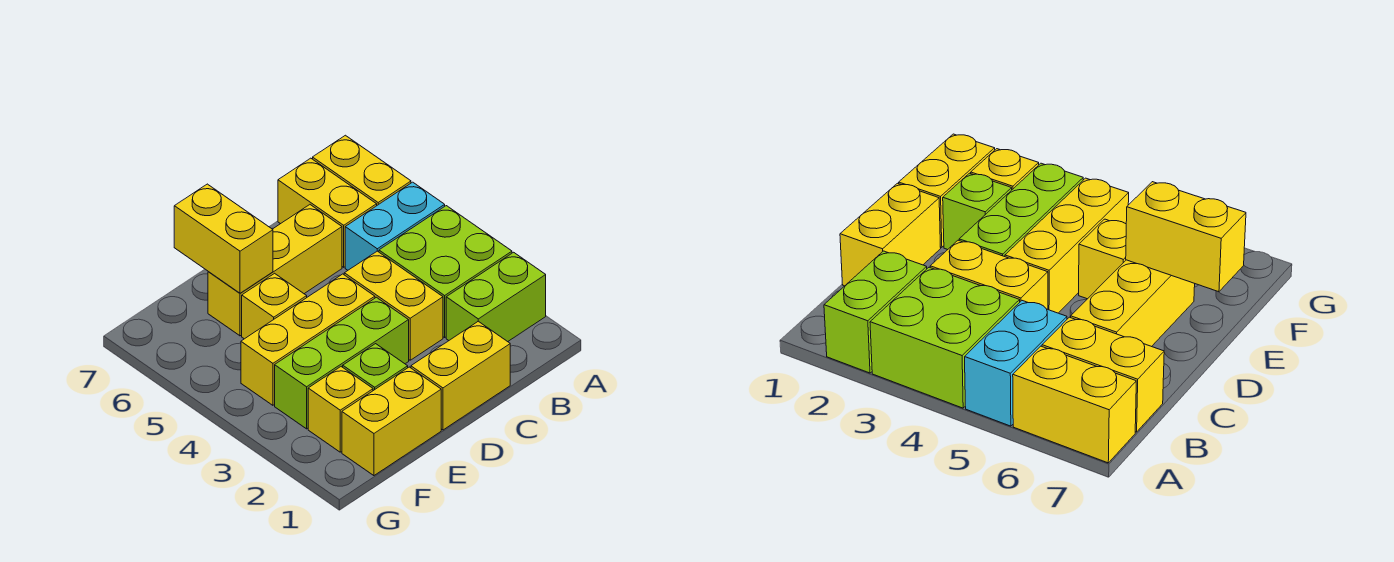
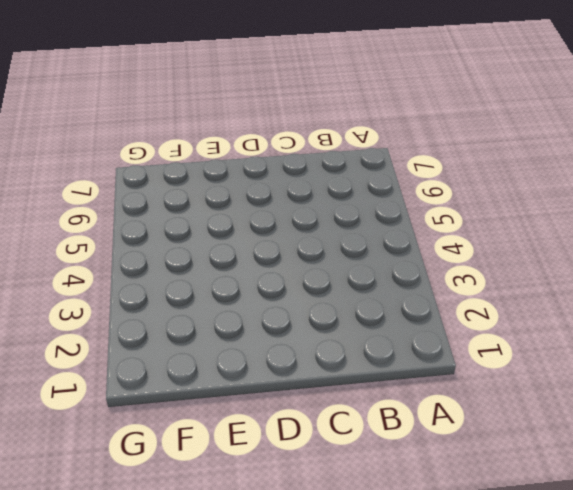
none -> lime 1x2 brick [446,252,546,342]
none -> lime 2x2 brick [379,206,512,337]
none -> cyan 1x2 brick [345,182,445,270]

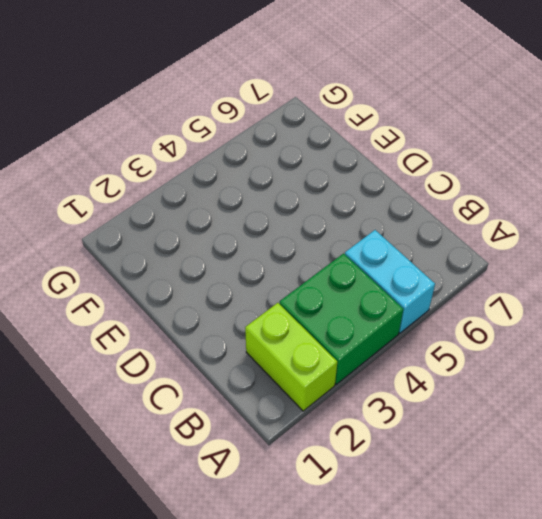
green 2x2 brick [280,253,404,384] -> lime 2x2 brick [379,206,512,337]
none -> yellow 1x2 brick [313,135,411,205]
none -> yellow 1x2 brick [278,158,377,267]
none -> yellow 1x2 brick [411,321,510,430]

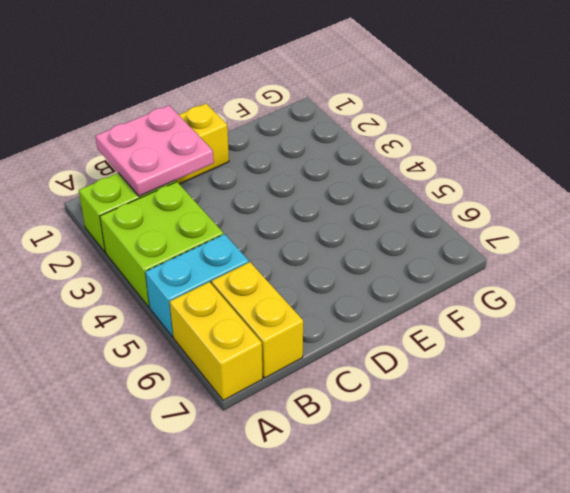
pink 2x2 plate [95,105,214,196] -> none
none -> yellow 1x2 brick [344,251,443,360]
none -> yellow 1x3 brick [208,205,342,336]
none -> lime 1x3 brick [275,297,409,429]

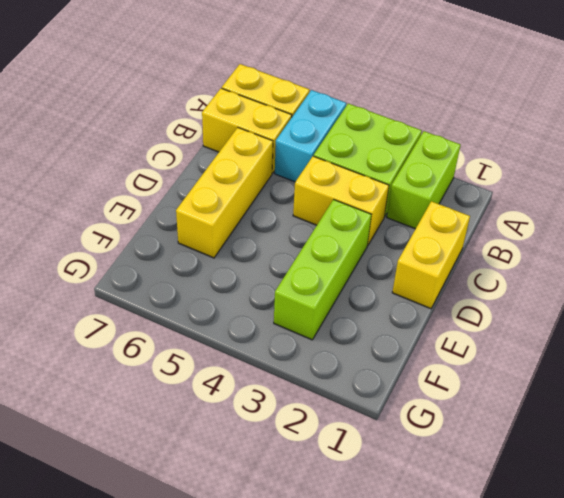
none -> yellow 1x3 brick [241,274,375,405]
none -> yellow 1x2 brick [342,367,441,476]
none -> lime 1x1 brick [343,344,408,391]

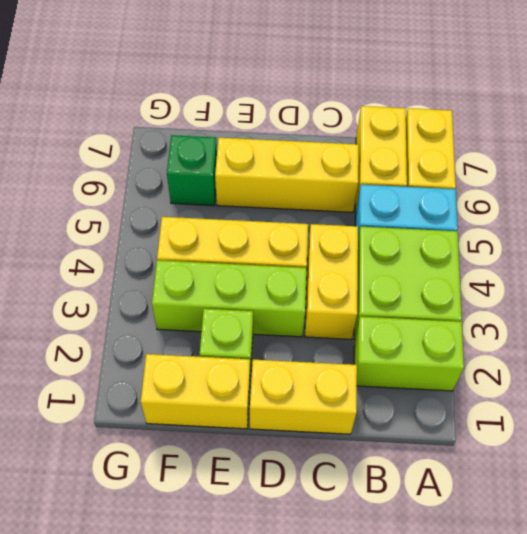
green 1x1 brick [167,135,217,206] -> none
none -> yellow 1x1 brick [242,273,307,339]
none -> yellow 1x1 brick [308,367,373,452]
none -> yellow 1x2 brick [174,184,273,293]

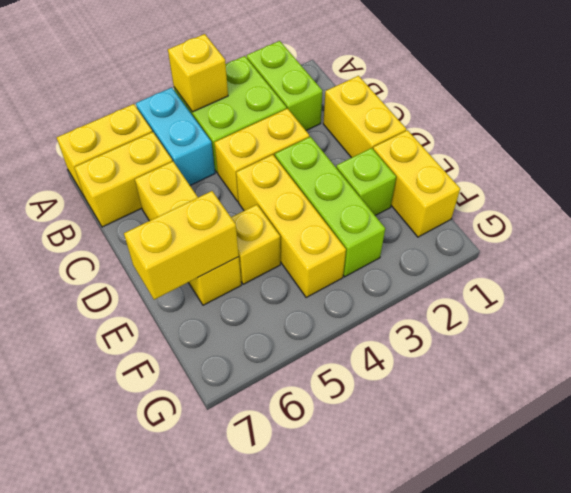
yellow 1x1 brick [168,34,228,112] -> yellow 1x1 brick moved to [308,367,373,452]

